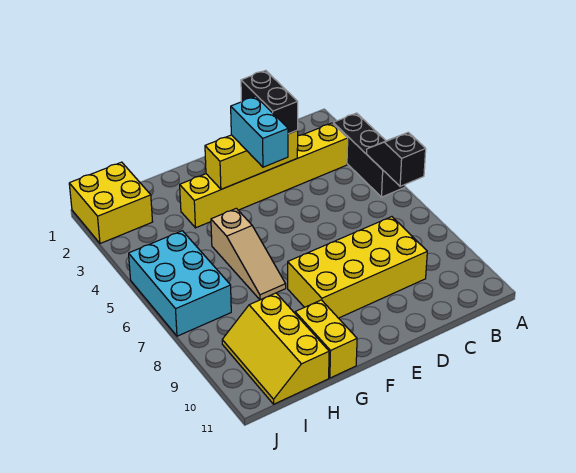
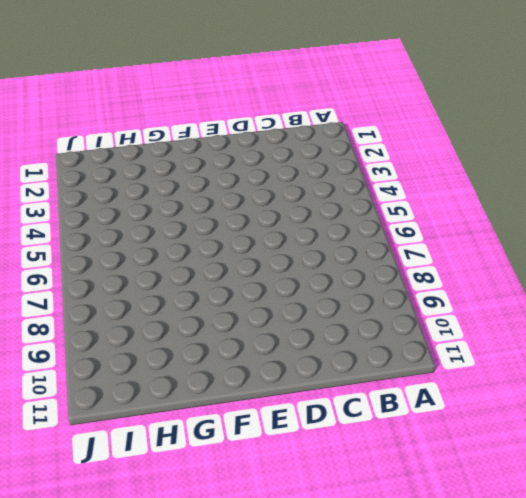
none -> black 1x3 brick [333,113,405,197]
none -> yellow 1x6 brick [180,123,348,228]
none -> yellow 2x4 brick [288,217,427,318]

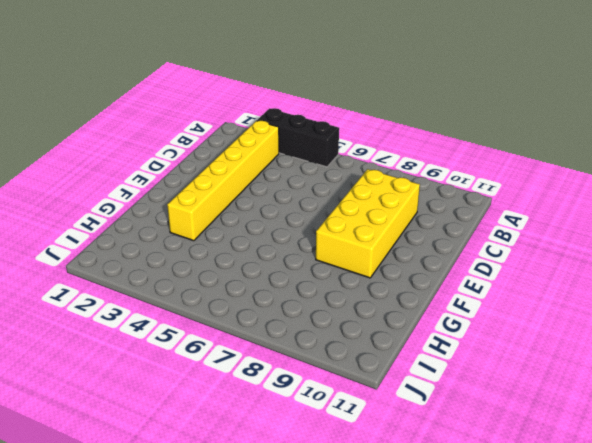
none -> tan 1x3 slope [211,208,286,300]
none -> yellow 1x2 brick [295,300,357,378]
none -> yellow 2x3 slope [222,293,329,404]

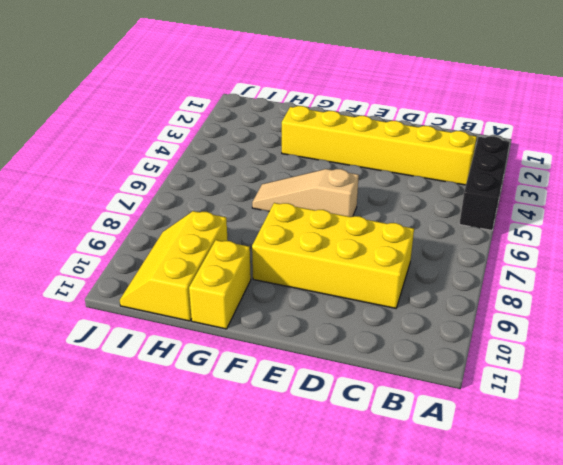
tan 1x3 slope [252,169,359,217] -> tan 1x3 slope turned to [211,208,286,300]
none -> yellow 2x2 brick [69,162,153,244]
none -> cyan 2x3 brick [129,231,231,336]
none -> black 1x2 slope [366,132,426,186]

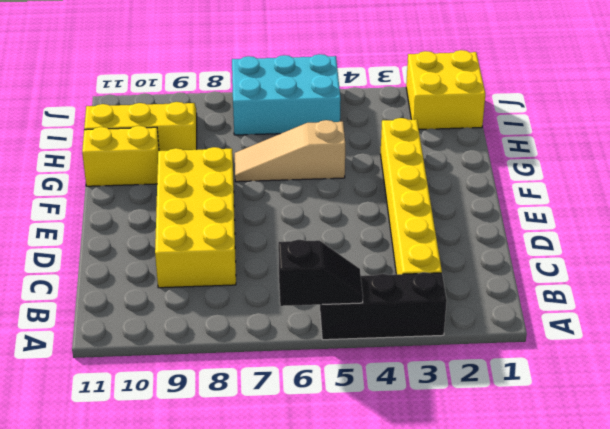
none -> yellow 1x3 brick [205,131,298,189]
none -> black 1x2 brick [241,70,298,134]
none -> cyan 1x2 brick [231,96,288,167]

